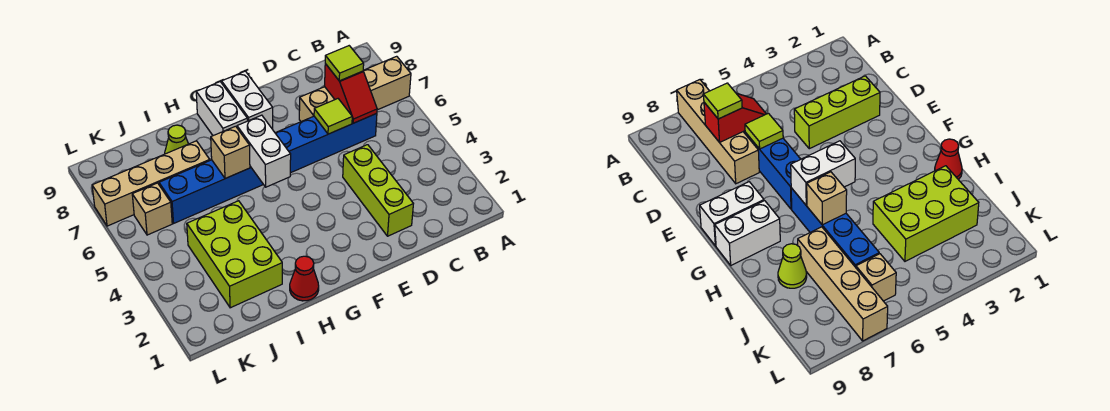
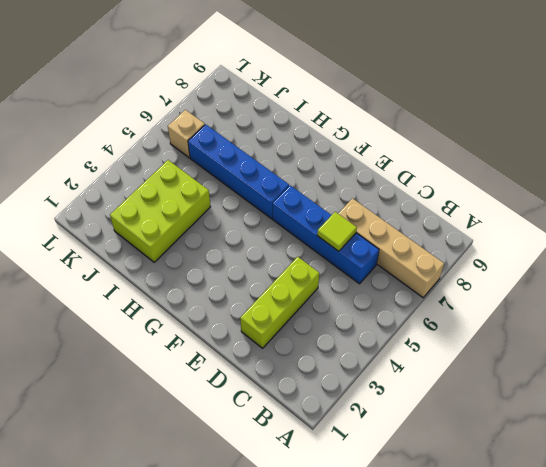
none -> white 1x2 brick [222,71,273,129]
none -> white 1x2 brick [196,82,247,136]
none -> red 1x1 cone [290,256,319,301]

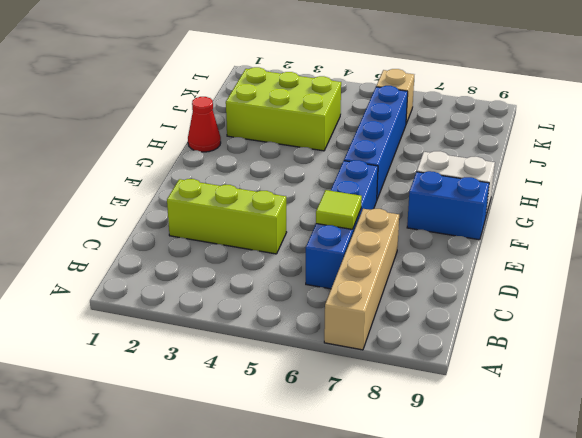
blue 1x2 brick [407,171,489,240] -> white 1x2 brick [222,71,273,129]
none -> tan 1x4 brick [92,141,210,226]
none -> lime 1x1 cone [165,125,188,154]
none -> red 1x2 slope [325,64,377,123]

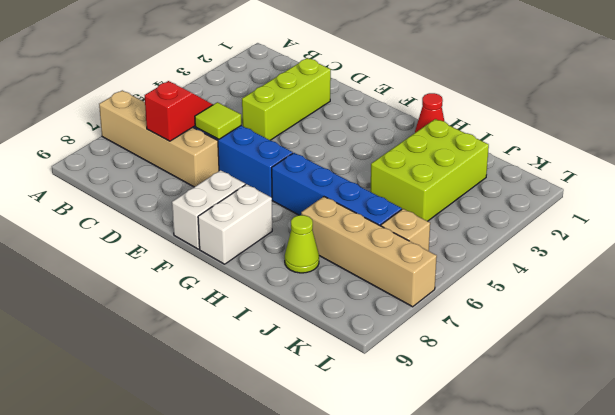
none -> white 1x2 brick [237,115,291,187]
none -> tan 1x1 brick [211,126,250,179]
none -> lime 1x1 tile [325,46,364,81]

